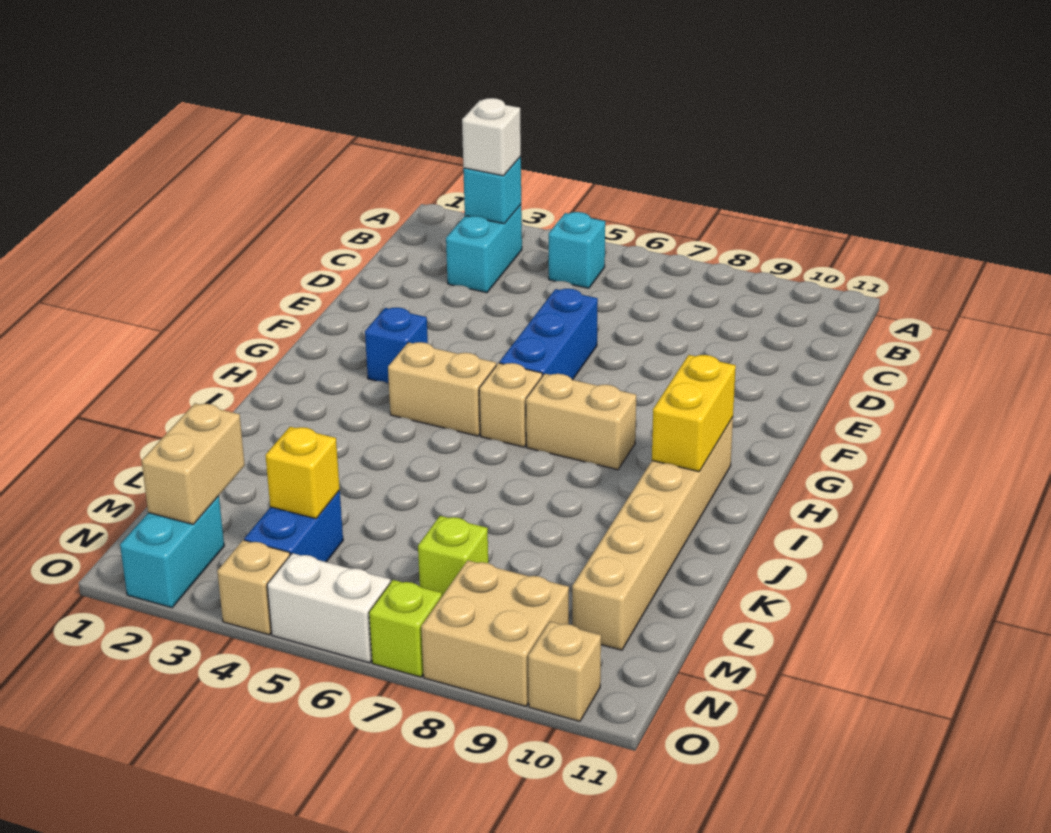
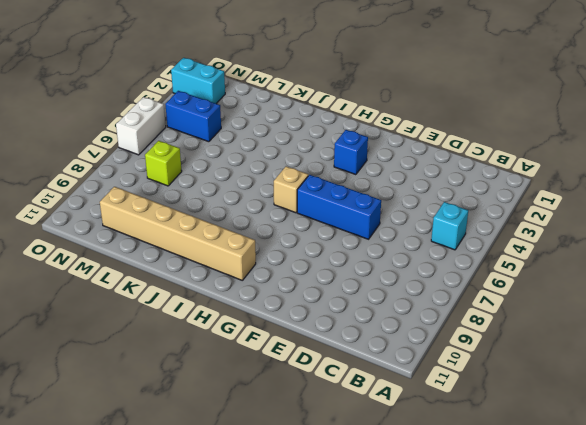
none -> cyan 1x2 brick [446,205,522,293]
none -> tan 1x2 brick [388,342,496,436]
none -> tan 1x2 brick [526,374,636,470]

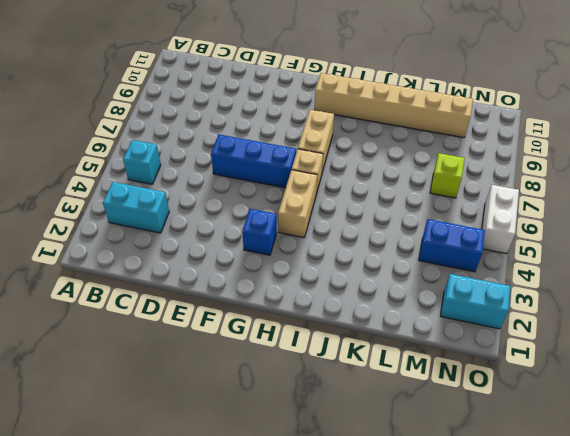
none -> tan 2x2 brick [421,560,569,706]
none -> tan 1x1 brick [217,540,290,635]
none -> lime 1x1 brick [369,580,442,677]

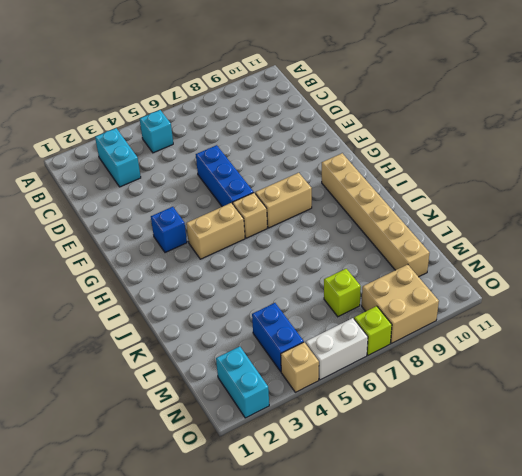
none -> tan 1x1 brick [528,622,601,721]
none -> cyan 1x1 brick [463,157,521,224]
none -> yellow 1x2 brick [652,355,736,472]

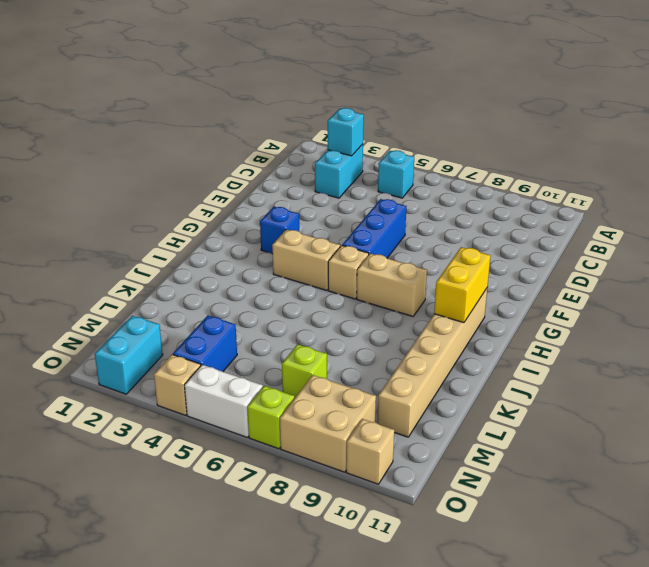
none -> tan 1x2 brick [142,403,245,524]
none -> yellow 1x1 brick [266,427,340,519]
none -> white 1x1 brick [462,98,521,176]

